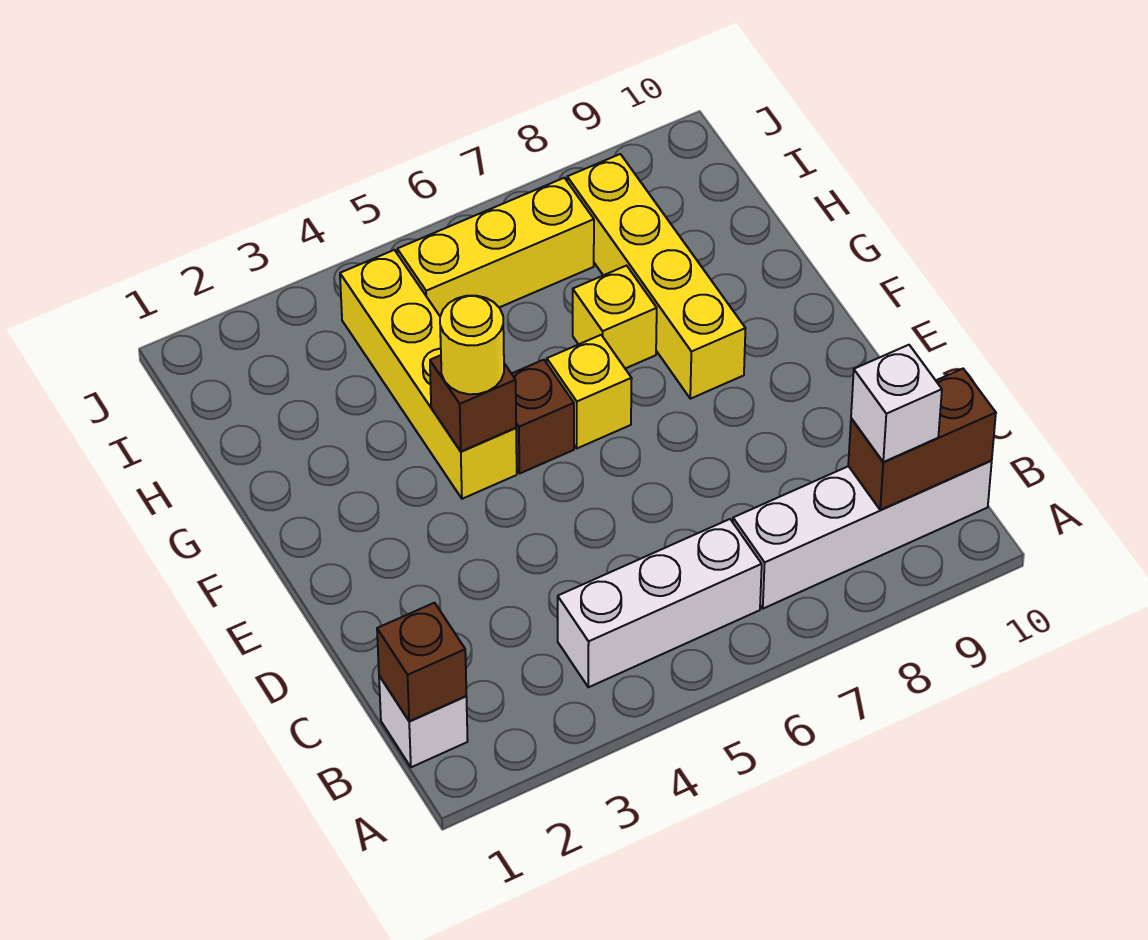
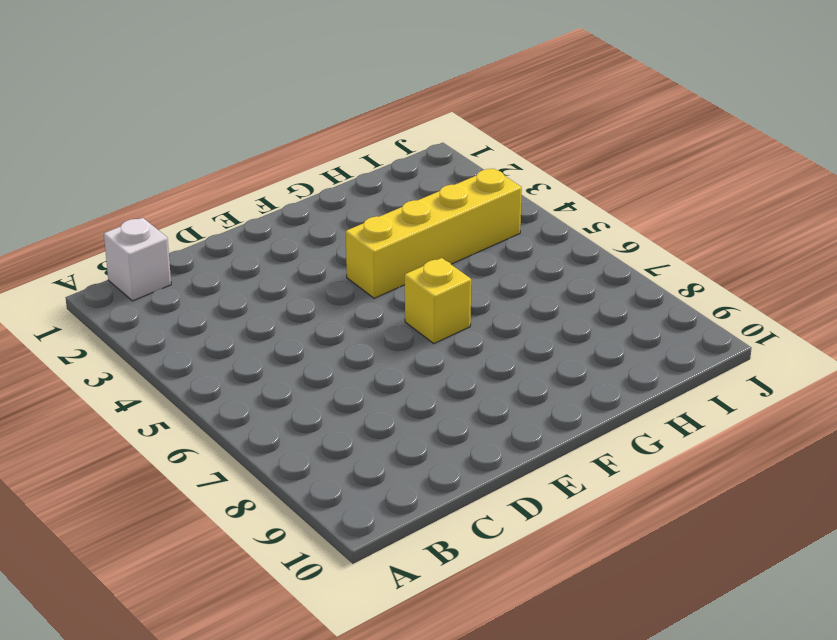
none -> white 1x3 brick [558,519,762,687]
none -> white 1x4 brick [733,461,992,609]
none -> brown 1x1 brick [512,360,574,473]

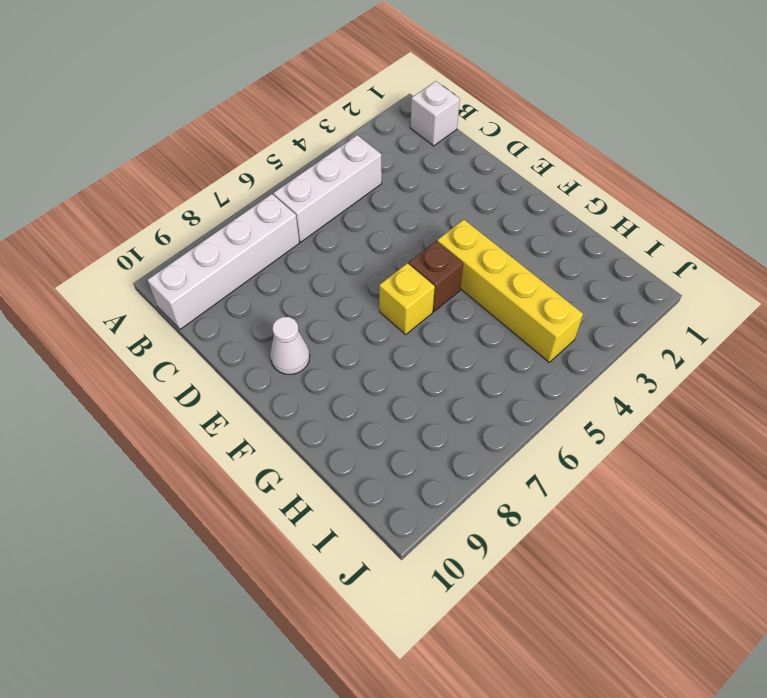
white 1x1 cone [270,317,310,374] -> none
none -> yellow 1x4 brick [567,154,745,399]
none -> yellow 1x1 brick [573,266,657,369]
none -> yellow 1x3 brick [397,178,594,316]

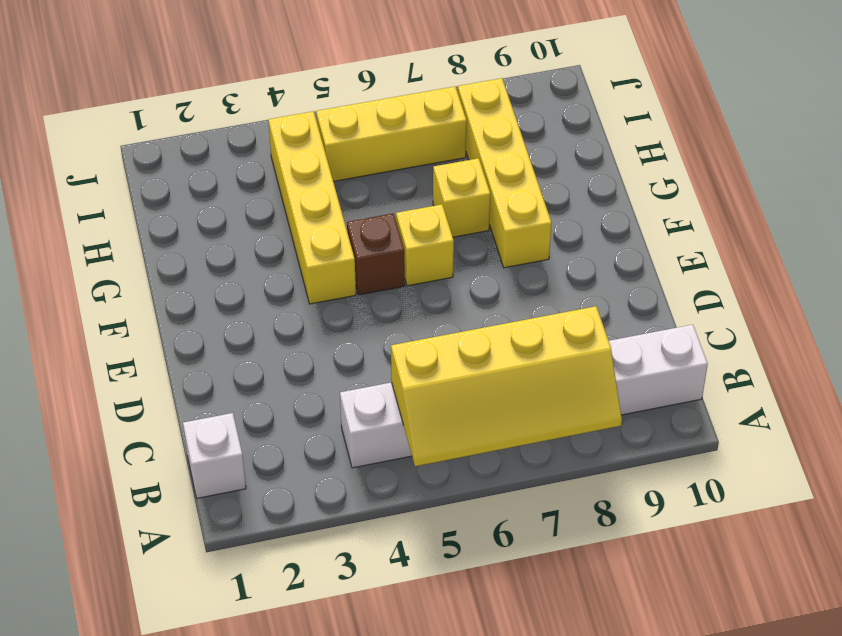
yellow 2x4 slope [391,306,622,466] -> none
none -> brown 1x1 brick [377,603,466,721]
none -> brown 1x2 brick [848,369,996,510]
none -> brown 1x1 brick [430,355,516,451]

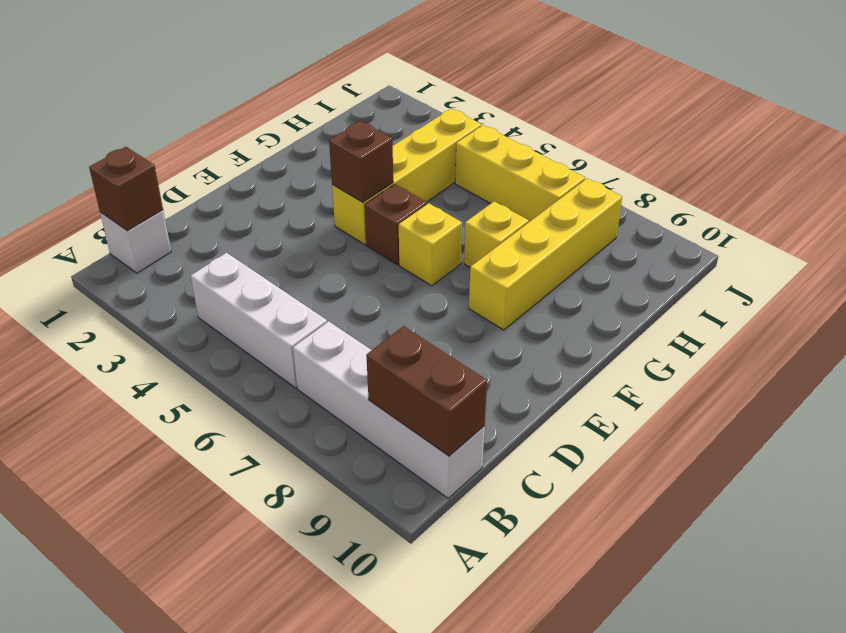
none -> white 1x1 brick [851,345,942,462]
none -> yellow 1x1 round brick [440,296,504,394]

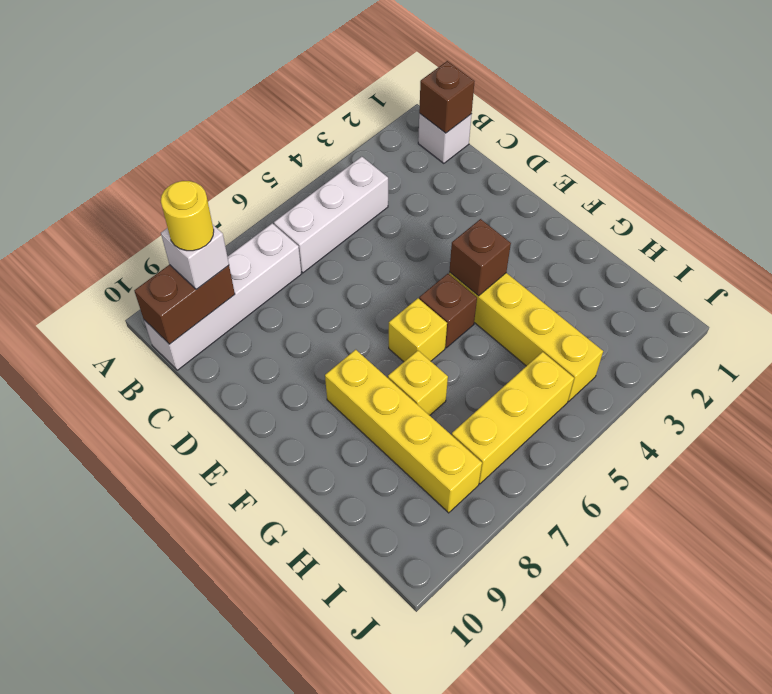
yellow 1x1 round brick [161,181,214,251] -> yellow 1x1 round brick moved to [440,296,504,394]

